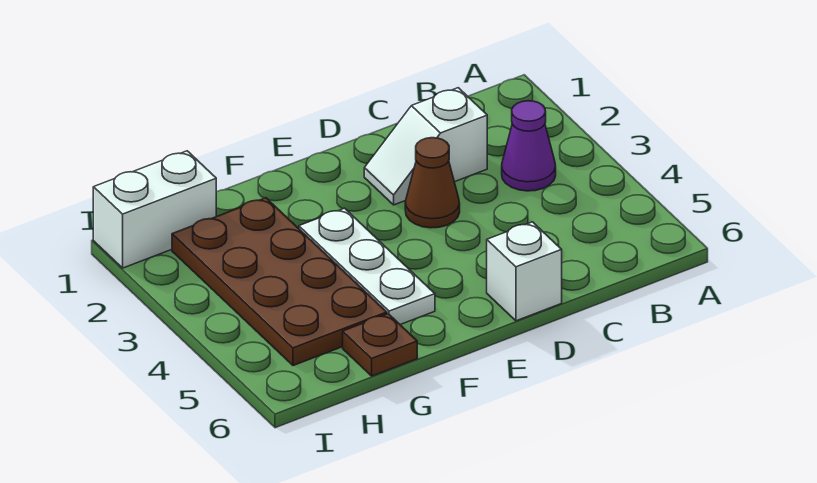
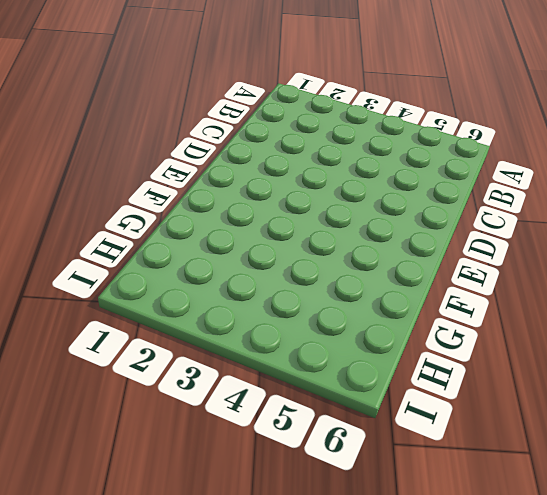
none -> purple 1x1 cone [502,101,556,191]
none -> white 1x2 slope [364,88,487,205]

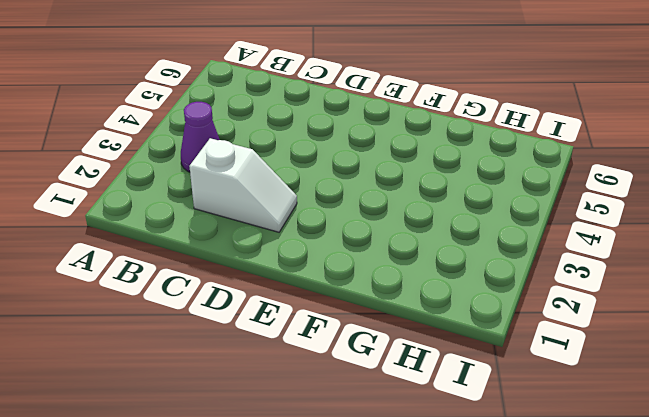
none -> brown 1x1 cone [405,138,460,228]
none -> white 1x1 brick [487,222,562,321]

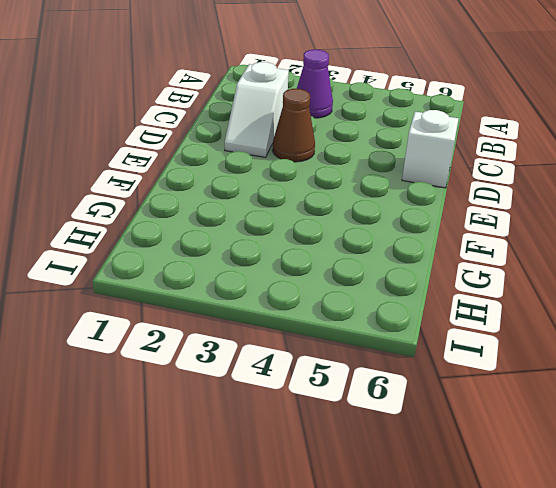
none -> white 1x3 plate [299,208,435,325]
none -> brown 2x4 plate [172,198,387,366]

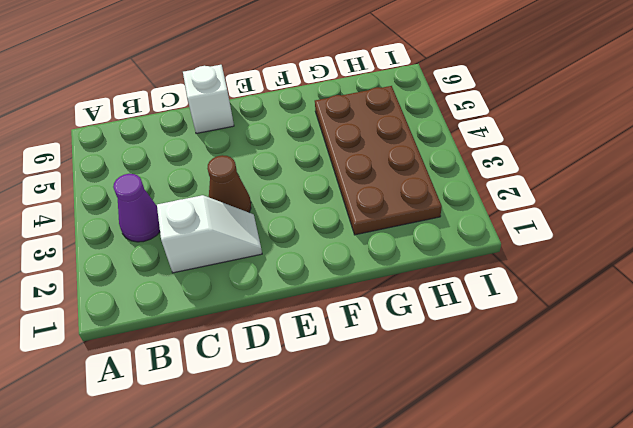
none -> white 1x3 plate [299,208,435,325]
none -> brown 1x1 plate [343,314,417,376]

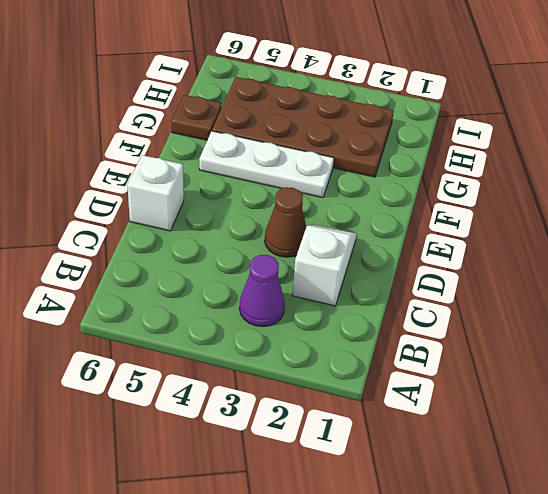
none -> white 1x2 brick [93,151,216,268]

